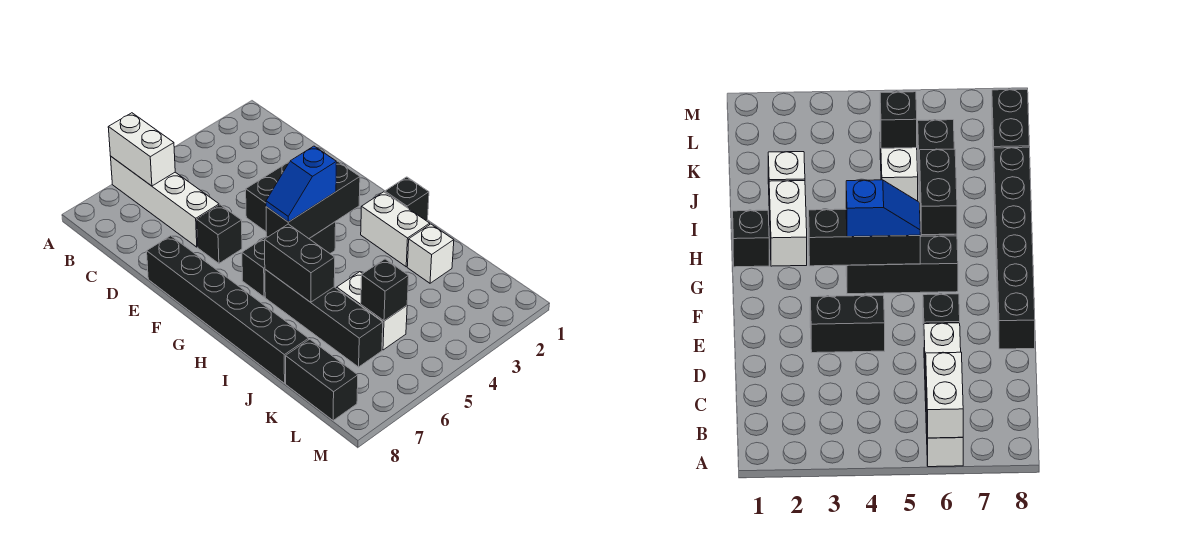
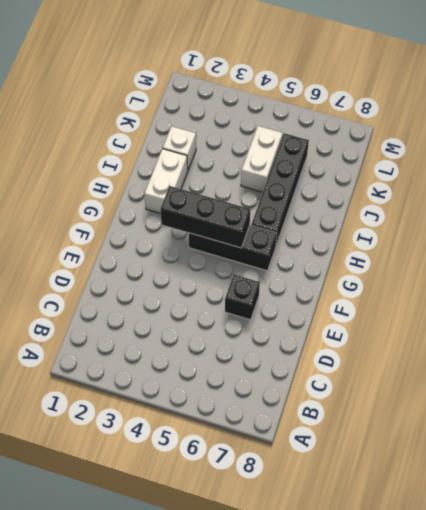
none -> white 1x4 brick [111,157,219,247]
none -> black 1x2 brick [246,162,289,231]
none -> black 1x6 brick [147,236,309,383]

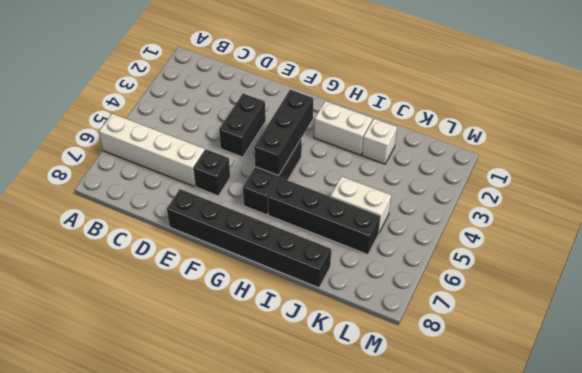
none -> black 1x1 brick [385,177,429,221]
none -> black 1x2 brick [286,339,358,421]
none -> white 1x2 brick [108,113,175,186]

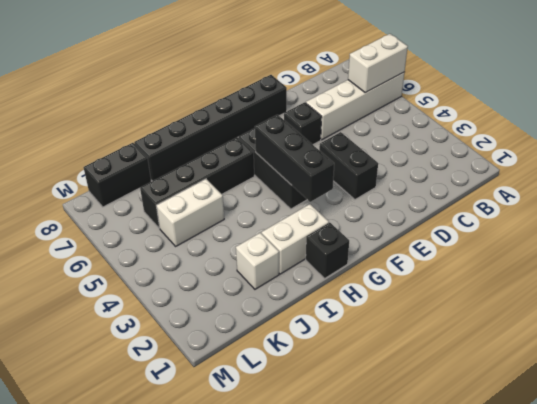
none -> black 1x2 brick [265,224,335,302]
none -> black 1x1 brick [361,259,409,321]
none -> blue 1x2 slope [266,146,337,222]

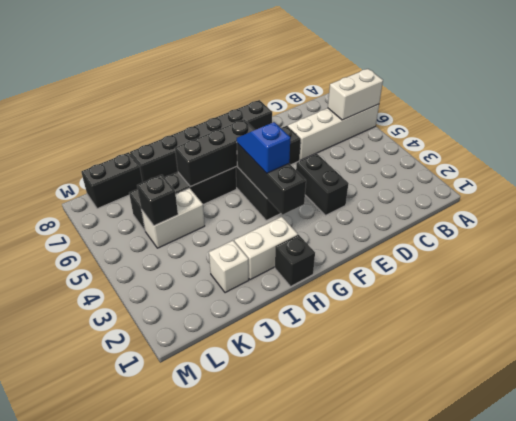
black 1x3 brick [175,119,255,187] -> black 1x2 brick [265,224,335,302]

